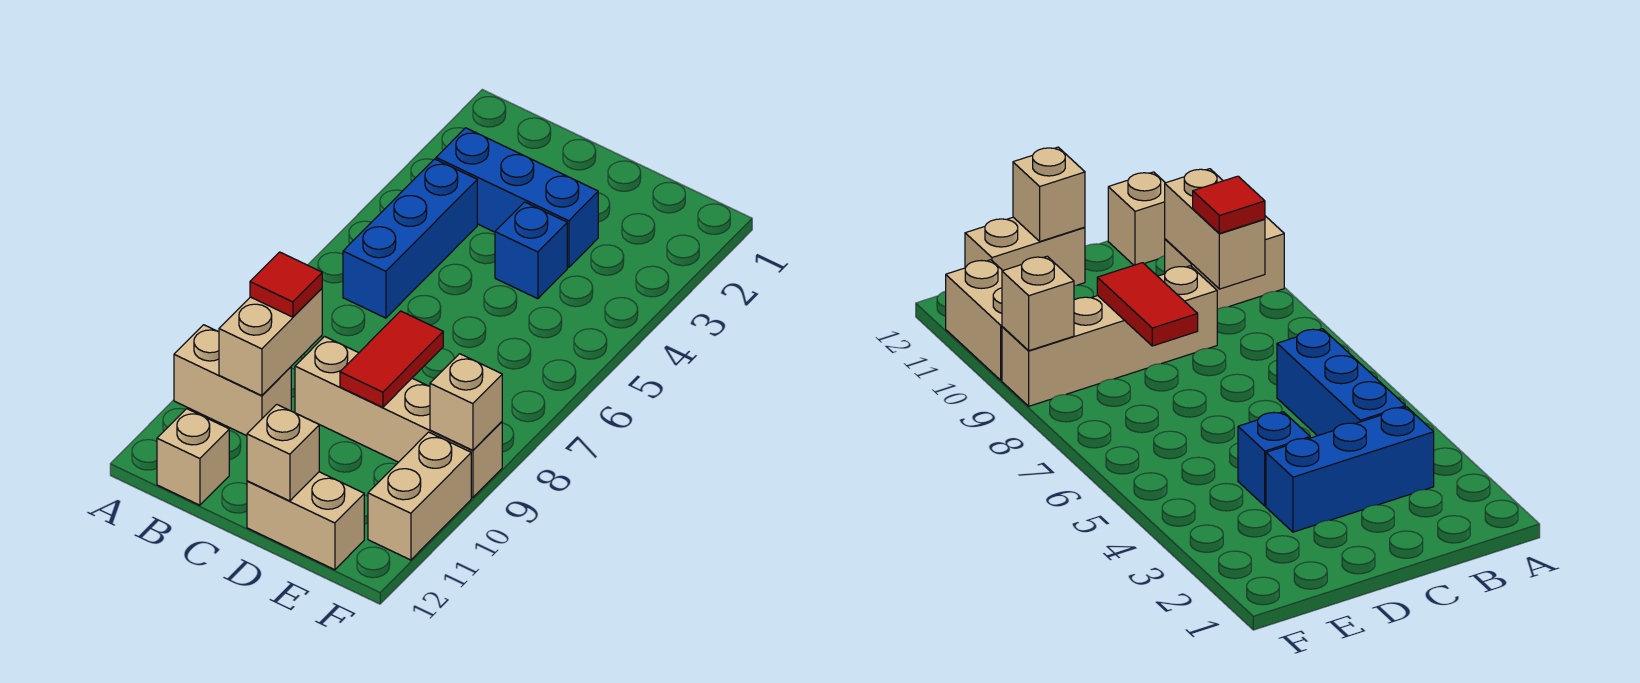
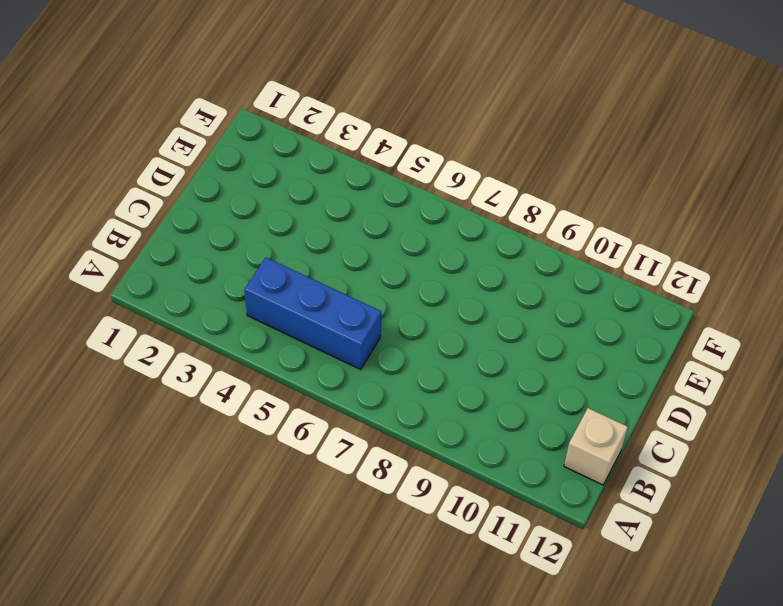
none -> tan 1x2 brick [174,325,291,436]
none -> blue 1x3 brick [436,128,598,267]
none -> tan 1x4 brick [295,337,502,498]

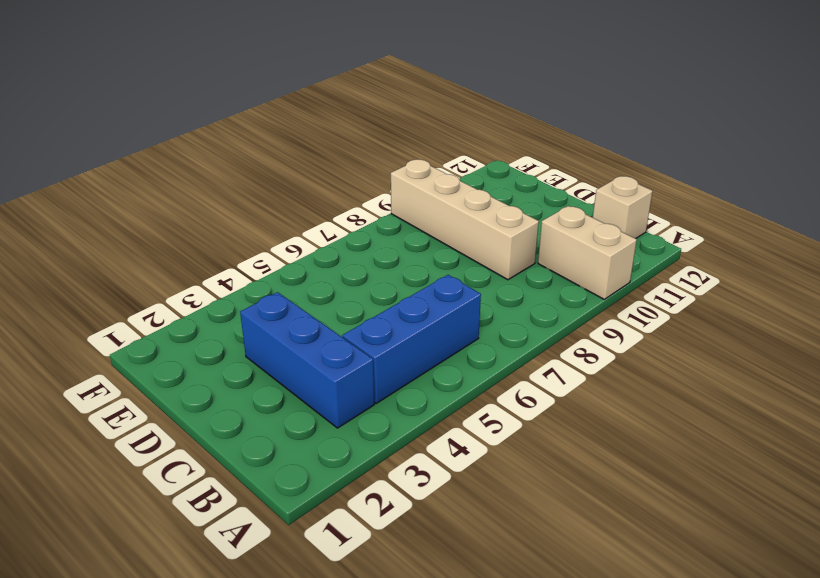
none -> blue 1x1 brick [495,202,567,299]
none -> tan 1x2 brick [247,472,364,570]
none -> tan 1x2 brick [368,432,471,560]

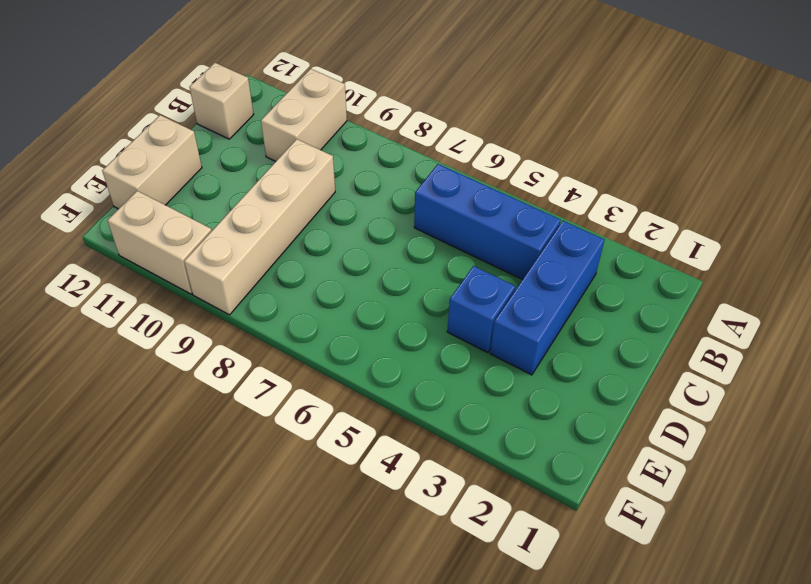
none -> tan 1x2 brick [219,289,322,396]
none -> red 1x2 tile [340,311,443,407]
none -> tan 1x1 brick [247,404,319,501]

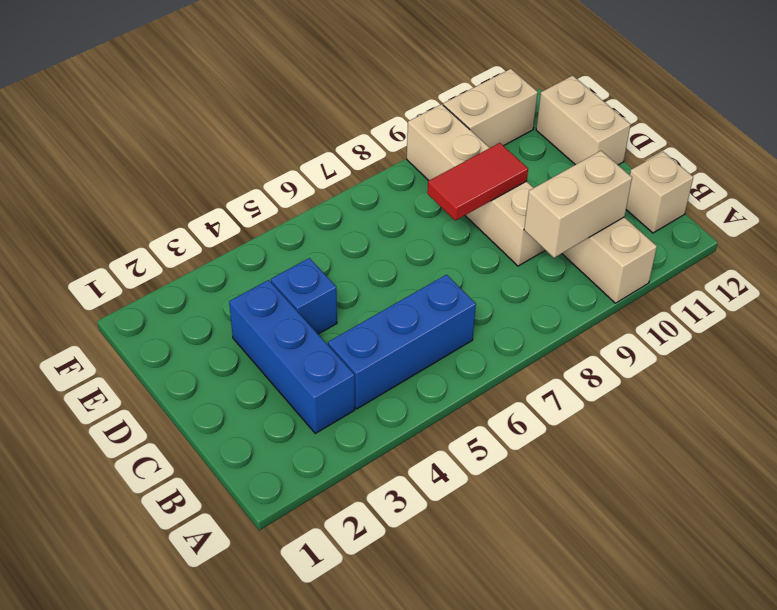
none -> tan 1x1 brick [247,404,319,501]
none -> tan 1x1 brick [430,354,502,450]
none -> red 1x1 tile [250,252,322,317]

